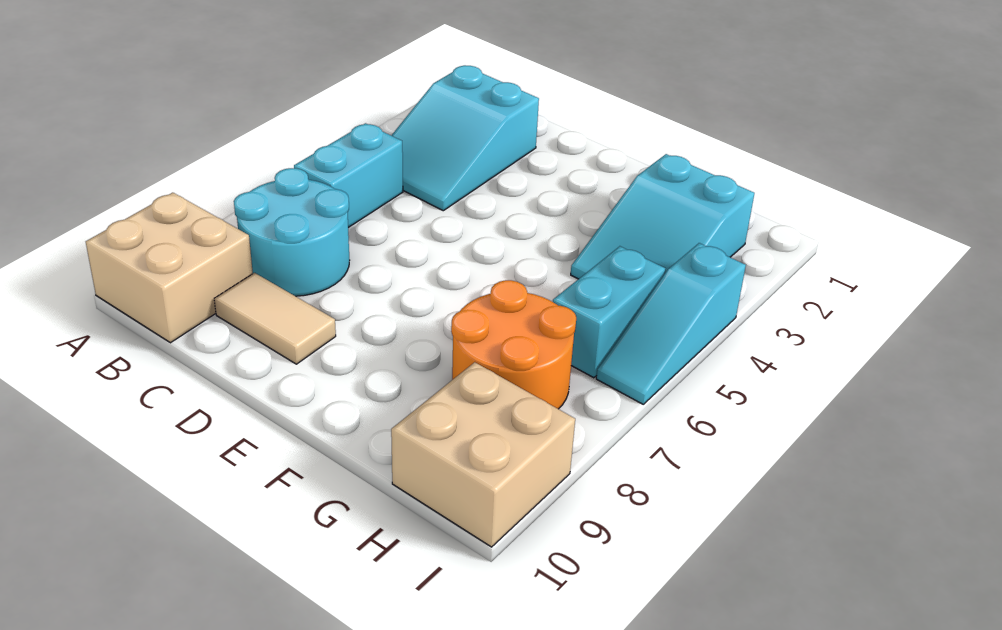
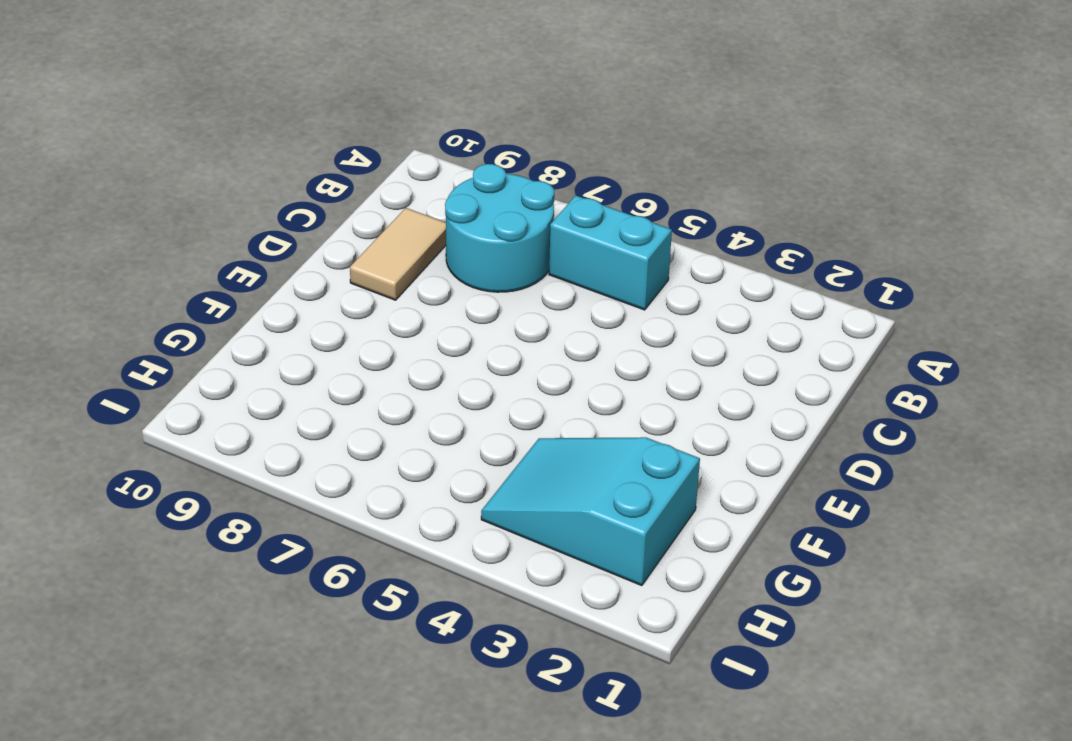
none -> tan 2x2 brick [86,193,253,343]
none -> cyan 2x3 slope [391,65,539,211]

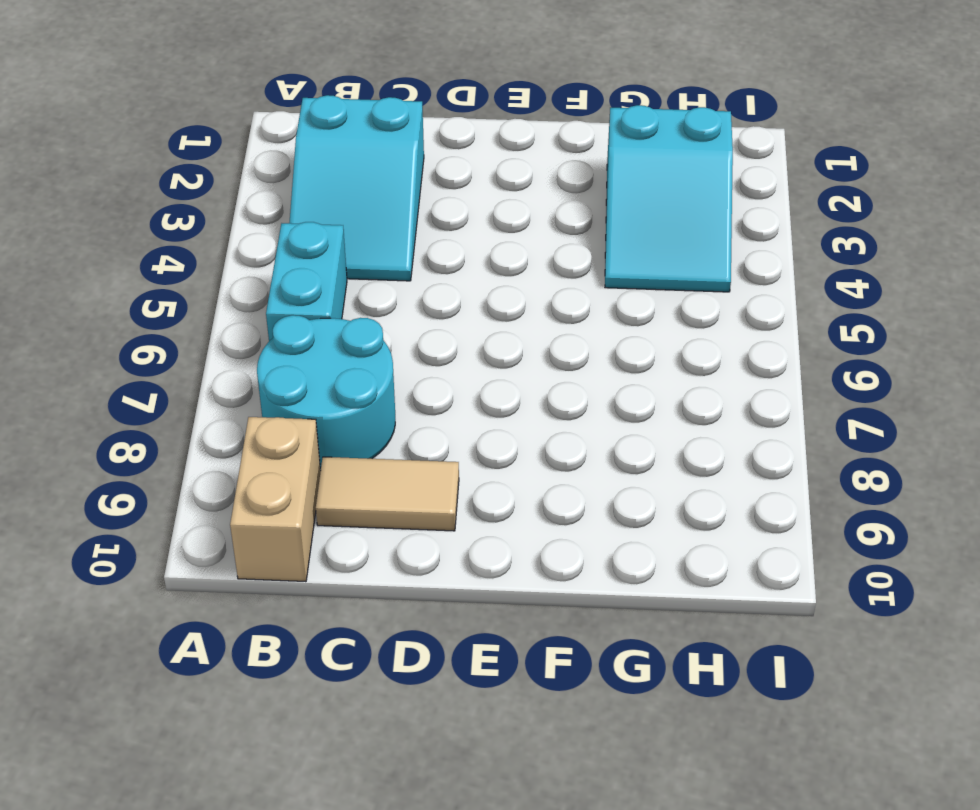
tan 1x2 brick [230,417,321,582] -> tan 2x2 brick [86,193,253,343]
none -> orange 2x2 round brick [451,280,576,409]
none -> cyan 1x2 brick [553,246,665,378]

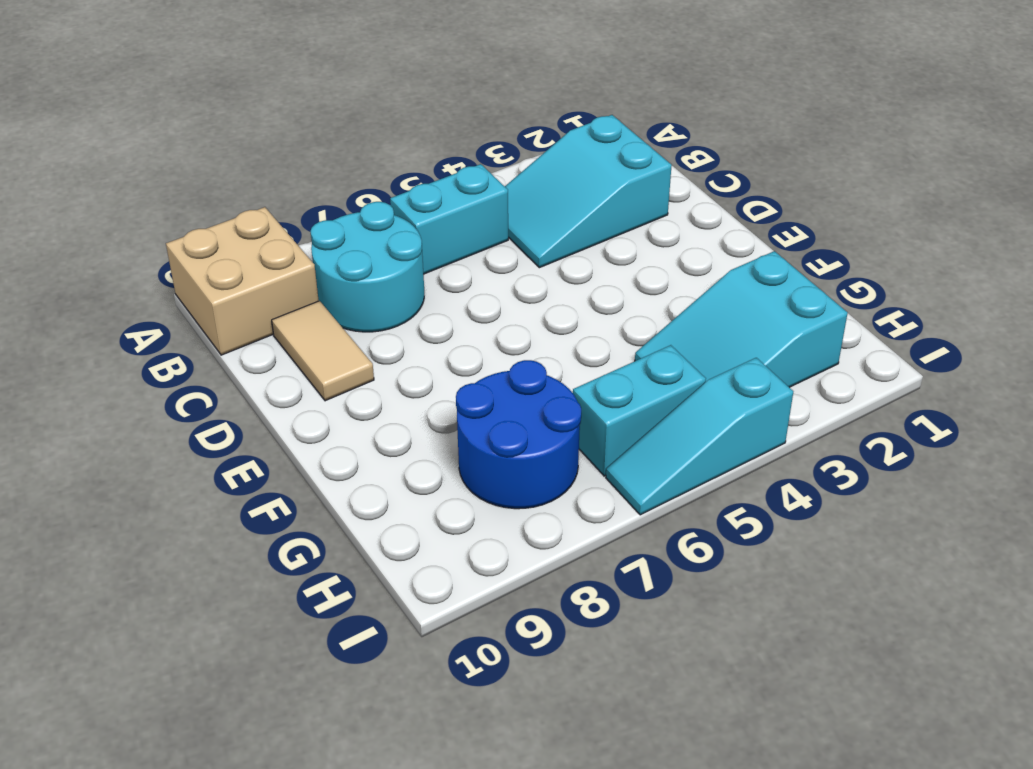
blue 2x2 round brick [456,360,581,509] -> orange 2x2 round brick [451,280,576,409]
none -> tan 2x2 brick [391,362,575,547]

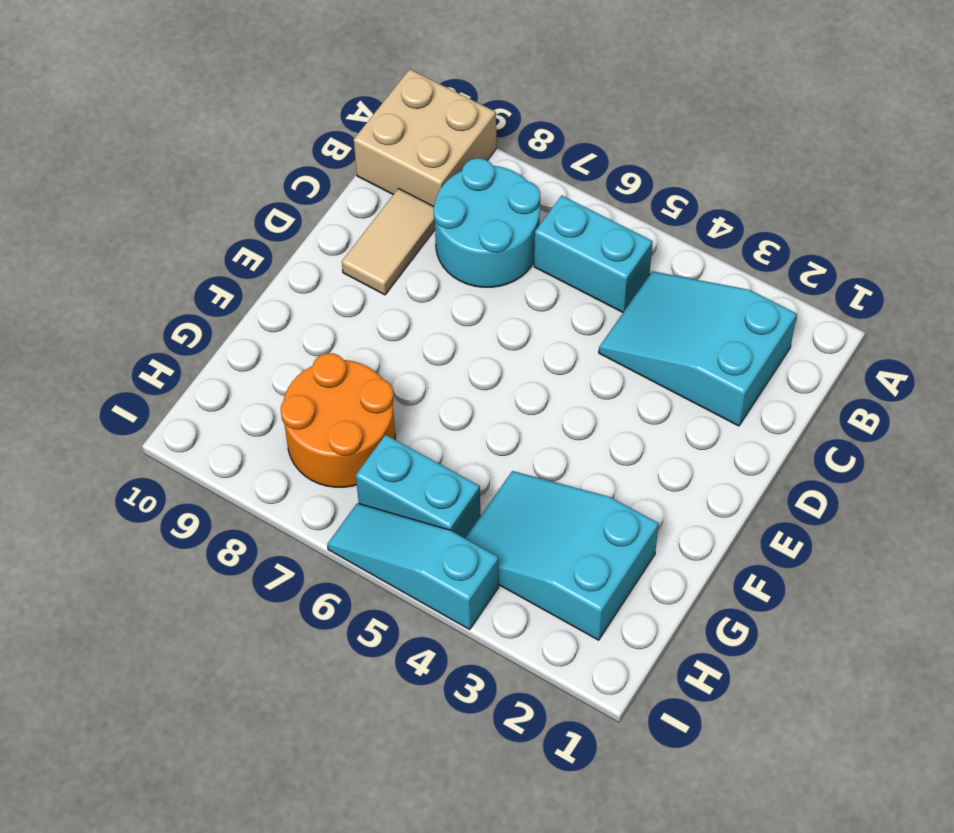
none -> tan 2x2 brick [391,362,575,547]

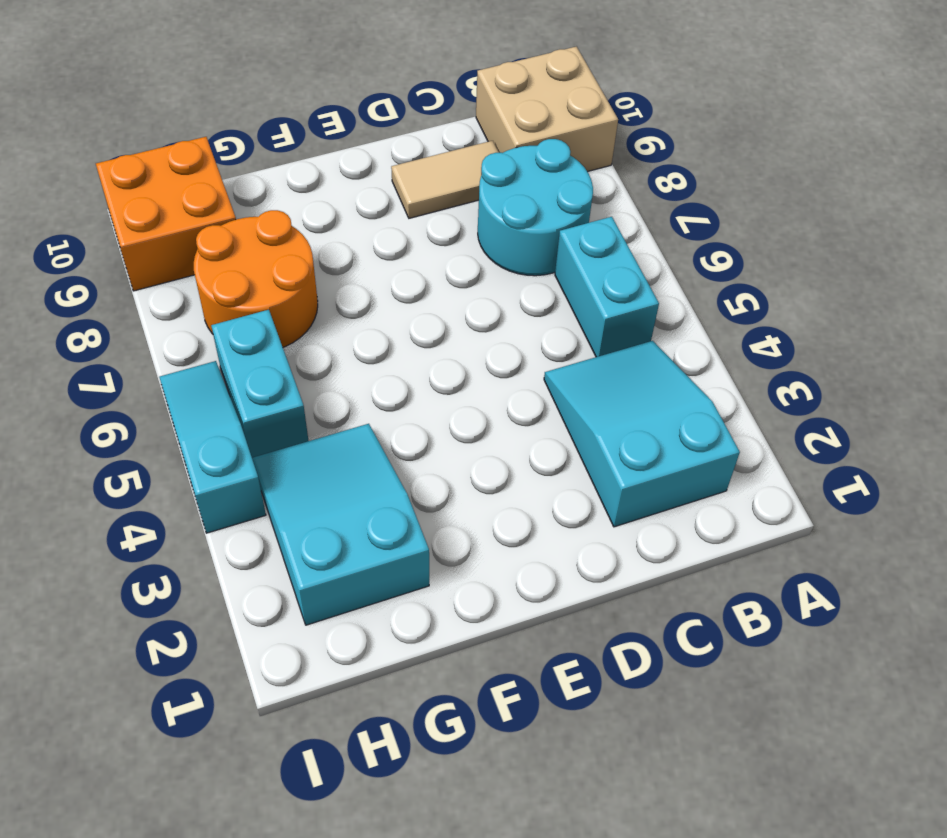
orange 2x2 brick [96,137,236,291] -> tan 2x2 brick [391,362,575,547]

